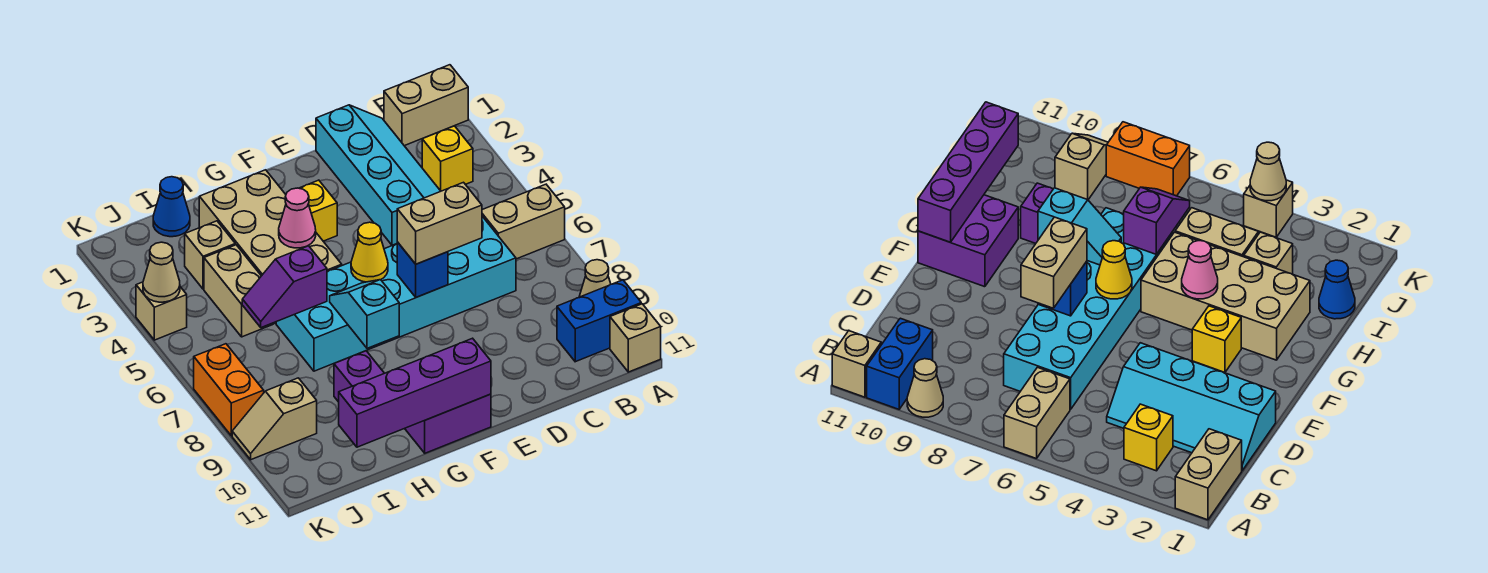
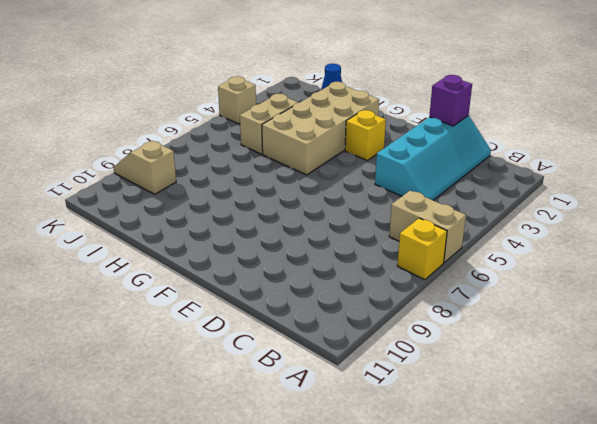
yellow 1x1 brick [397,218,447,280] -> yellow 1x1 brick moved to [422,126,473,191]
purple 1x1 brick [429,75,472,126] -> purple 1x1 brick moved to [334,351,384,402]
none -> tan 1x2 brick [384,65,468,146]
none -> tan 1x1 cone [579,260,611,297]
none -> blue 1x2 brick [557,280,641,362]

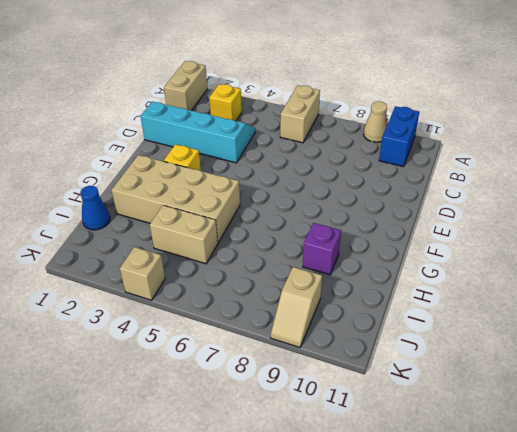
none -> tan 1x1 brick [610,304,661,372]
none -> cyan 2x6 brick [276,216,516,371]
none -> purple 2x2 brick [405,394,491,453]

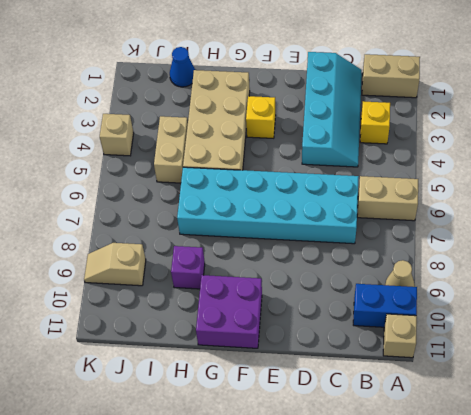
none -> tan 1x1 brick [185,221,235,289]
none -> orange 1x2 brick [194,344,264,436]
none -> blue 1x1 brick [397,242,448,297]

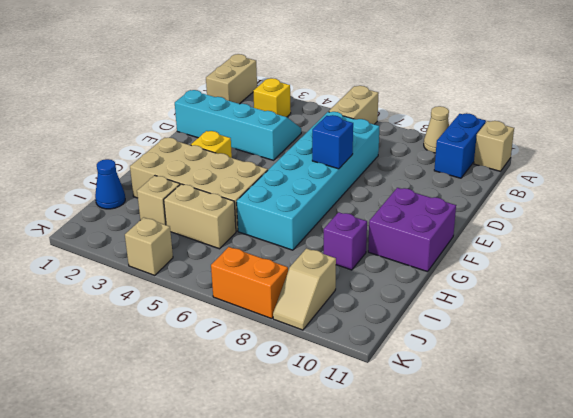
none -> yellow 1x1 cone [351,222,388,282]
none -> purple 1x4 brick [339,338,491,447]
none -> pink 1x1 cone [279,188,316,248]

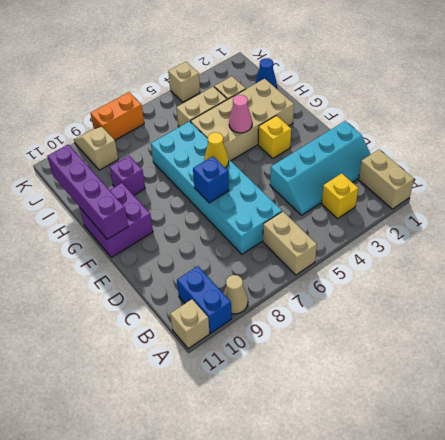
none -> cyan 1x2 slope [330,280,399,348]
none -> purple 1x2 slope [242,246,327,328]
none -> tan 1x1 cone [143,242,180,302]

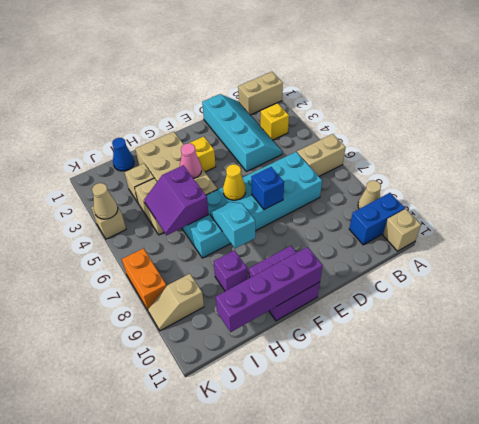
purple 2x2 slope [144,165,209,235] -> purple 1x2 slope [242,246,327,328]
none -> tan 1x2 brick [397,182,482,264]

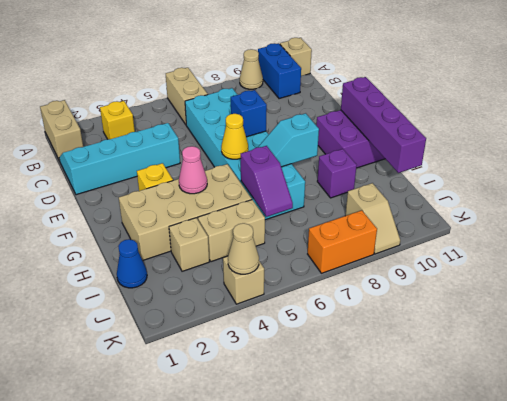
none -> tan 1x2 brick [397,182,482,264]

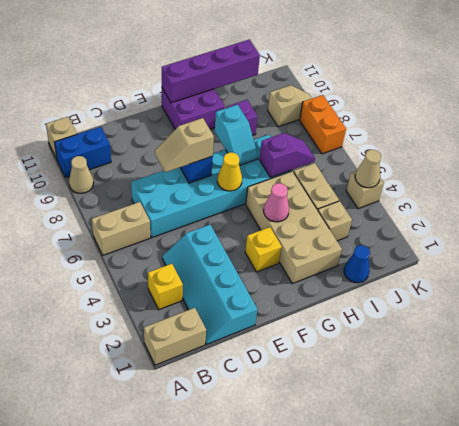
tan 1x2 slope [155,118,214,172] -> tan 1x2 brick [397,182,482,264]

